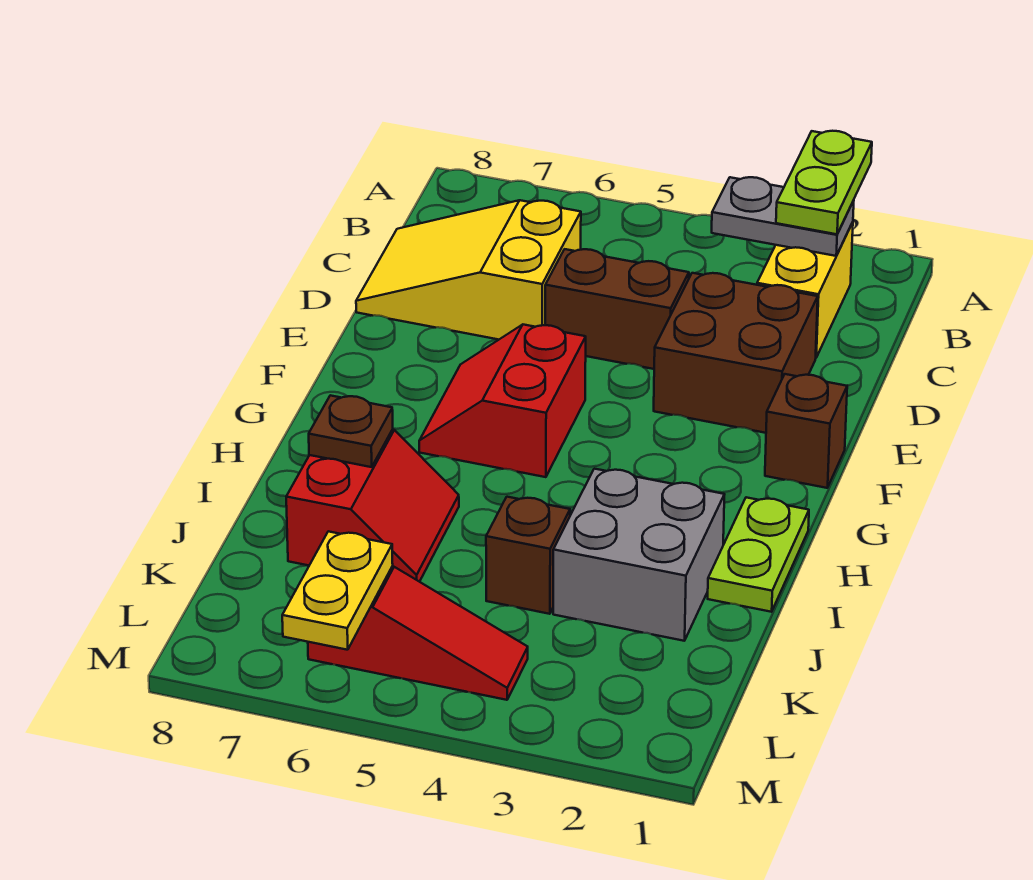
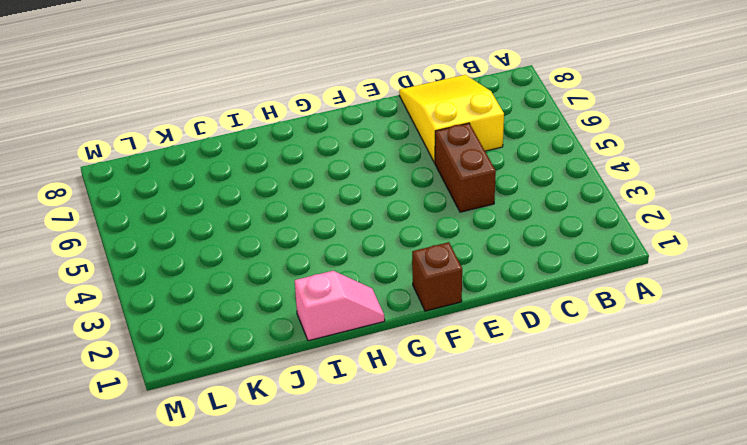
pink 1x2 slope [295,271,385,341] -> lime 1x2 plate [708,497,809,612]
none -> yellow 1x2 brick [757,222,853,357]
none -> brown 2x2 brick [654,273,818,433]
none -> red 2x2 slope [419,325,586,477]

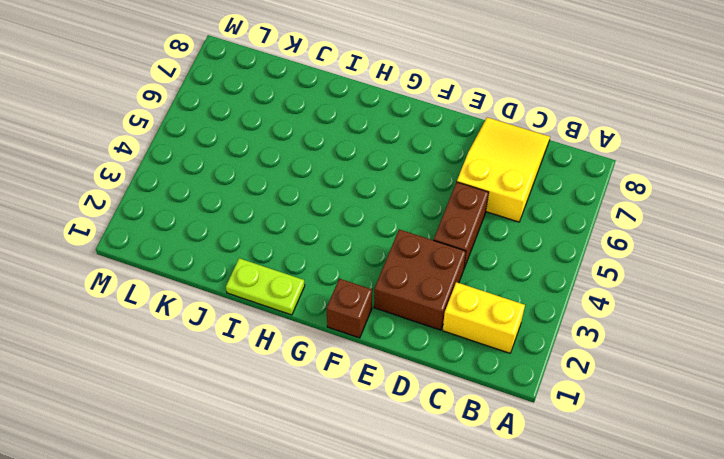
none -> red 2x2 slope [419,325,586,477]
none -> grey 2x2 brick [553,469,725,641]
none -> red 2x2 slope [286,429,459,582]

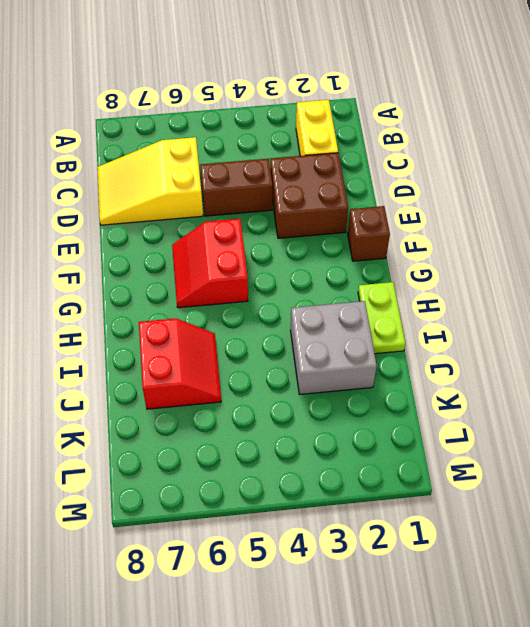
none -> brown 1x1 brick [486,497,570,614]
none -> red 1x3 slope [308,566,528,700]
none -> grey 1x2 plate [712,177,854,256]

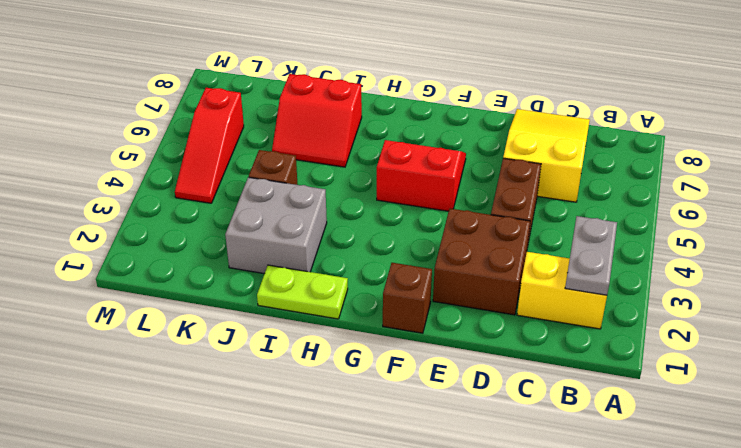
none -> brown 1x1 plate [309,395,393,467]
none -> yellow 1x2 plate [282,531,393,650]
none -> lime 1x2 plate [776,131,872,234]

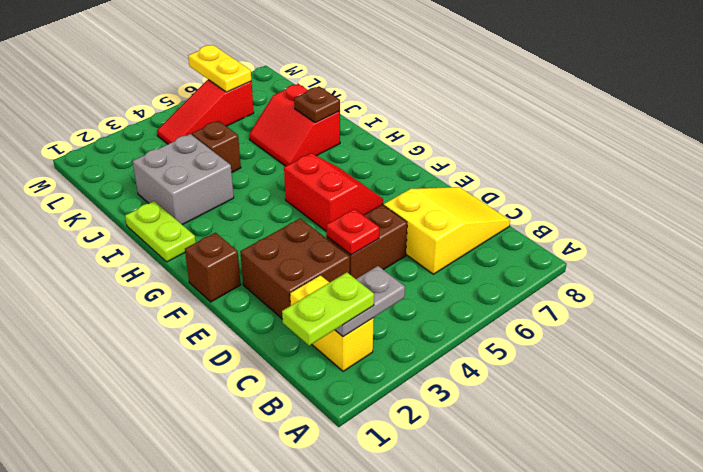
lime 1x2 plate [282,272,374,345] -> lime 1x2 plate turned to [776,131,872,234]
red 1x1 plate [326,209,379,255] -> none

